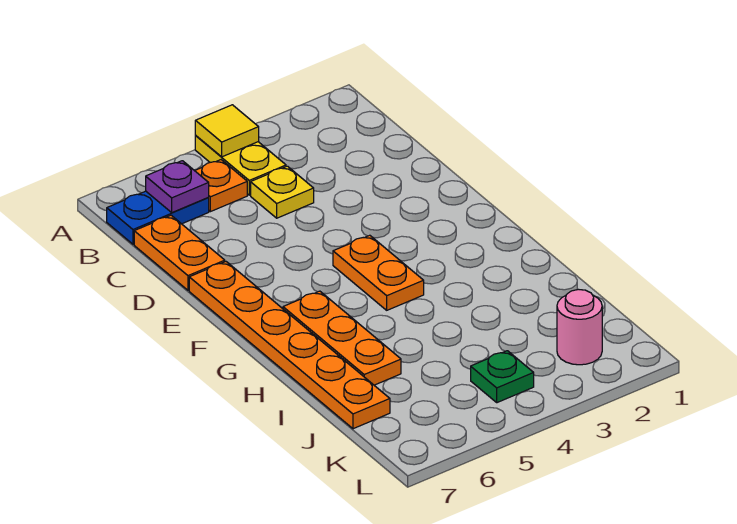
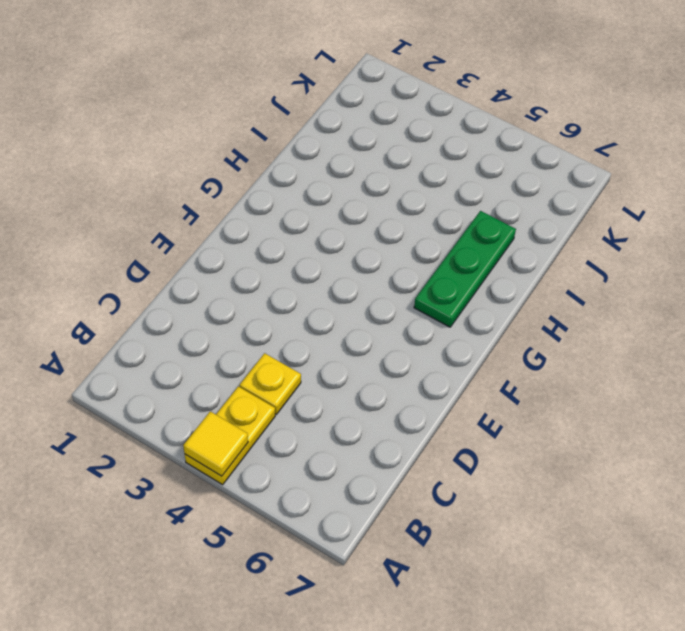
green 1x3 plate [414,211,516,327] -> orange 1x3 plate [283,291,401,385]
none -> orange 1x1 plate [195,160,247,212]
none -> blue 1x2 plate [107,191,209,244]
none -> orange 1x2 plate [134,215,225,290]

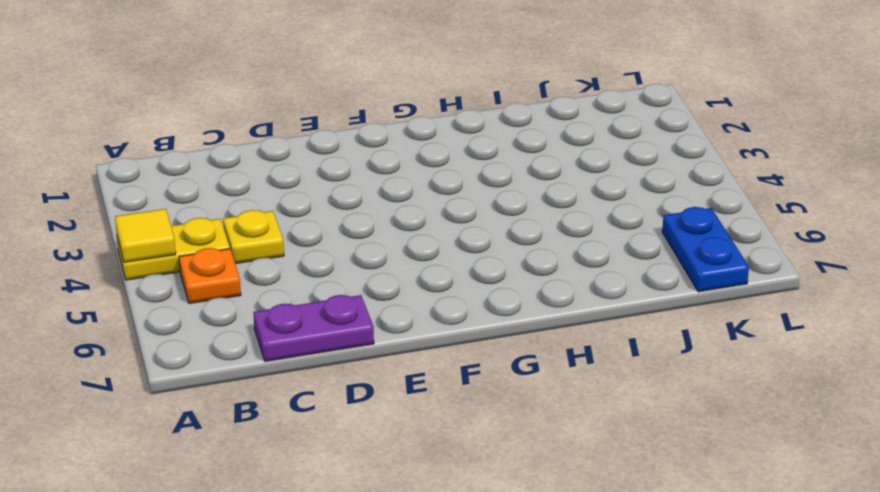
purple 1x2 plate [253,295,374,361] -> orange 1x2 plate [134,215,225,290]
blue 1x2 plate [662,207,749,292] -> blue 1x2 plate moved to [107,191,209,244]
none -> orange 1x6 plate [189,262,390,429]
none -> orange 1x2 plate [333,235,424,310]
none -> orange 1x3 plate [283,291,401,385]

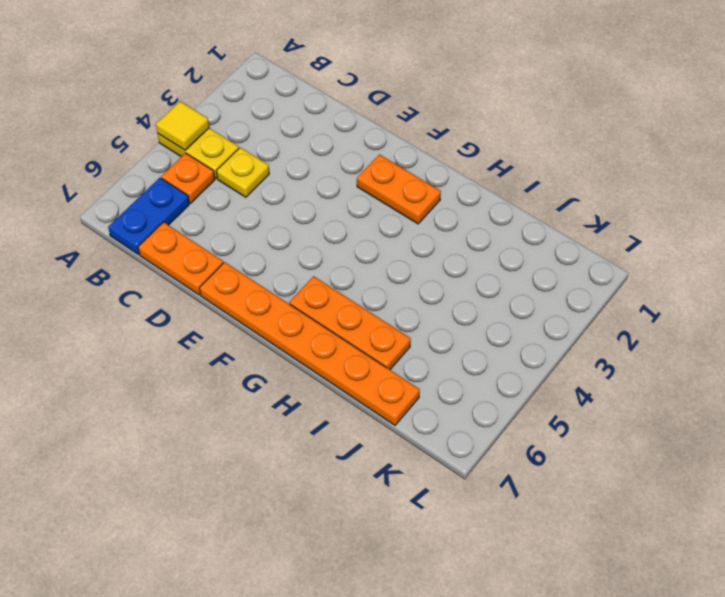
orange 1x2 plate [357,154,441,224] -> orange 1x2 plate moved to [333,235,424,310]
none -> pink 1x1 round brick [557,289,602,365]
none -> green 1x1 plate [471,351,534,403]
none -> purple 1x1 plate [146,161,209,212]

